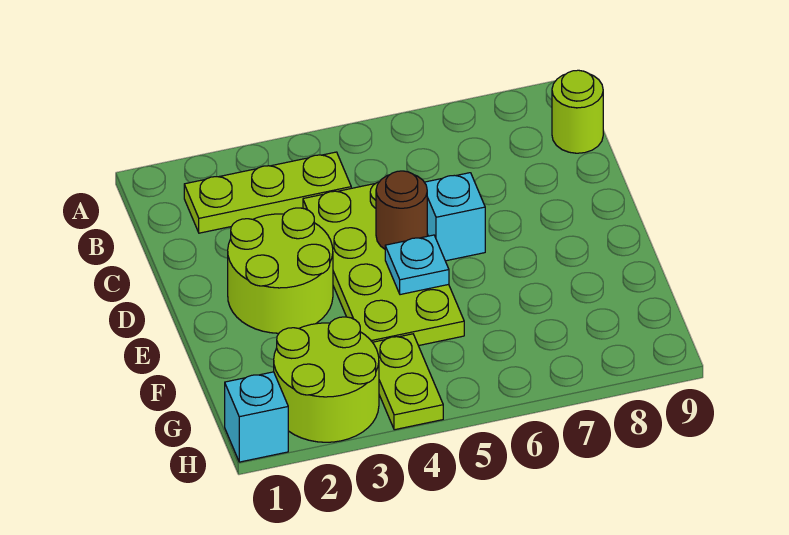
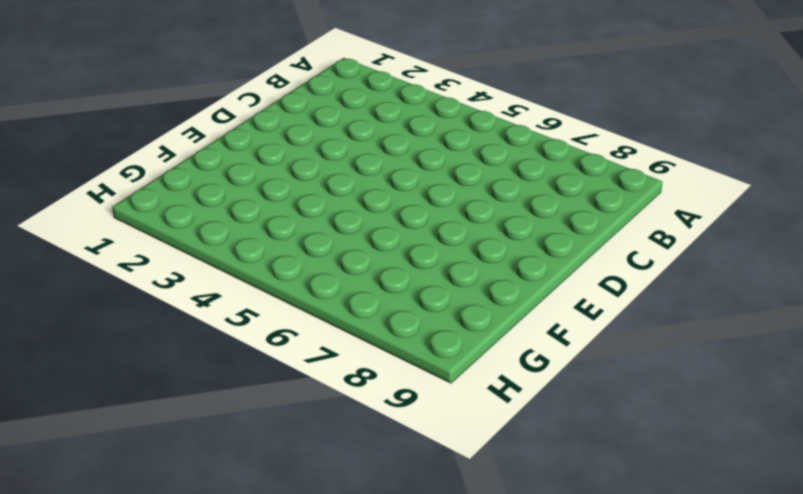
none -> lime 1x3 plate [184,152,351,233]
none -> lime 1x1 round brick [552,70,603,153]

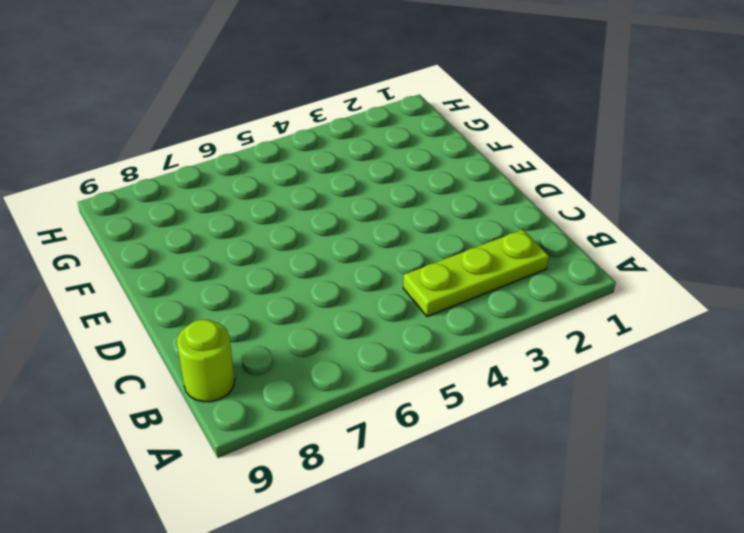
none -> lime 2x4 plate [303,182,464,346]
none -> lime 2x2 round brick [228,208,333,333]

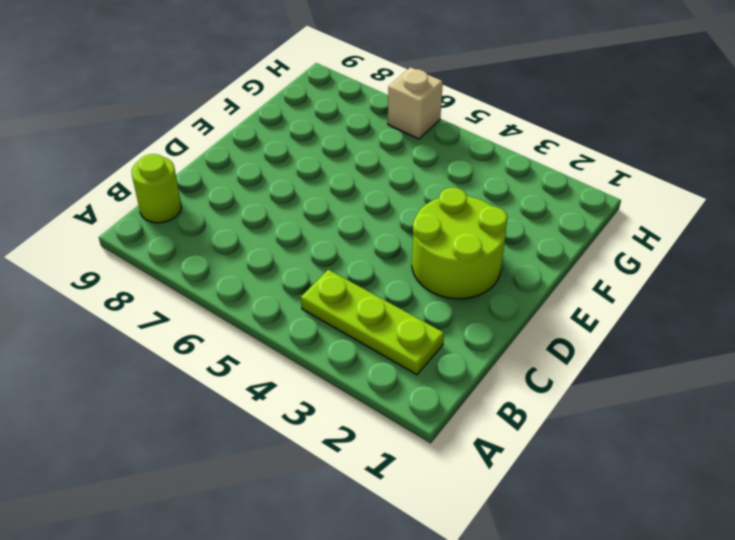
tan 1x1 brick [388,67,443,139] -> none
none -> lime 2x4 plate [303,182,464,346]
none -> cyan 1x1 brick [424,173,485,261]

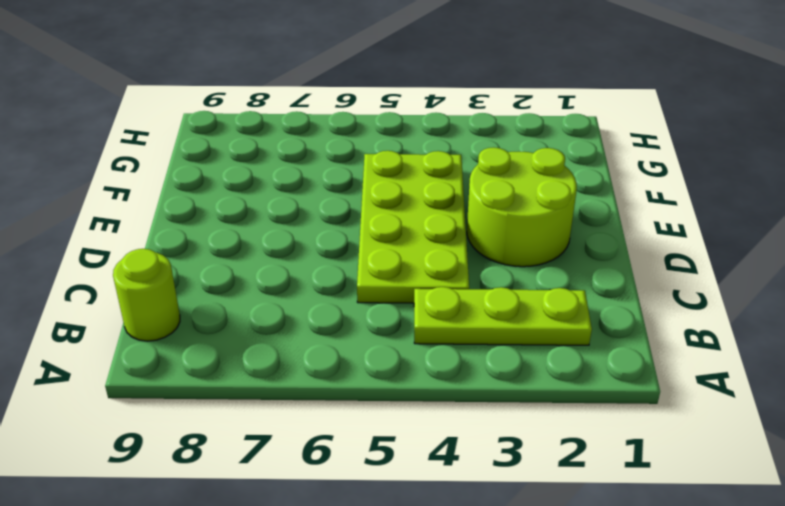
none -> cyan 1x1 brick [424,173,485,261]
none -> lime 2x2 round brick [274,317,379,442]

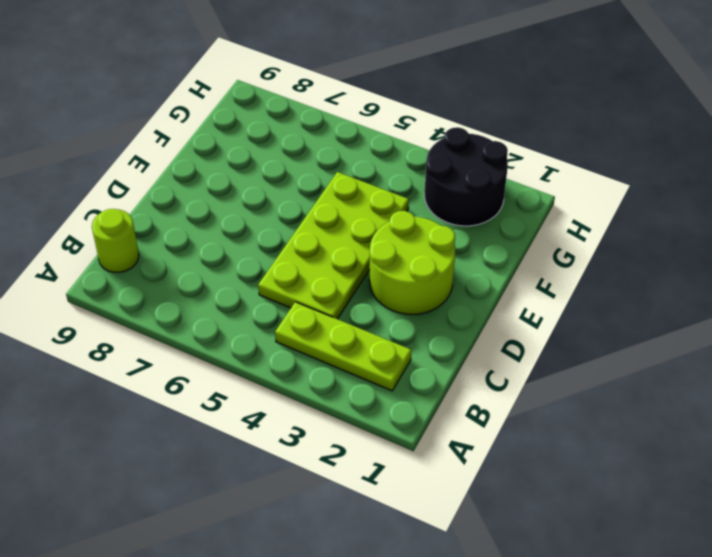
black 2x2 round brick [424,127,508,226] -> lime 2x2 round brick [274,317,379,442]
none -> cyan 1x1 brick [424,173,485,261]
none -> lime 1x2 plate [373,334,443,430]

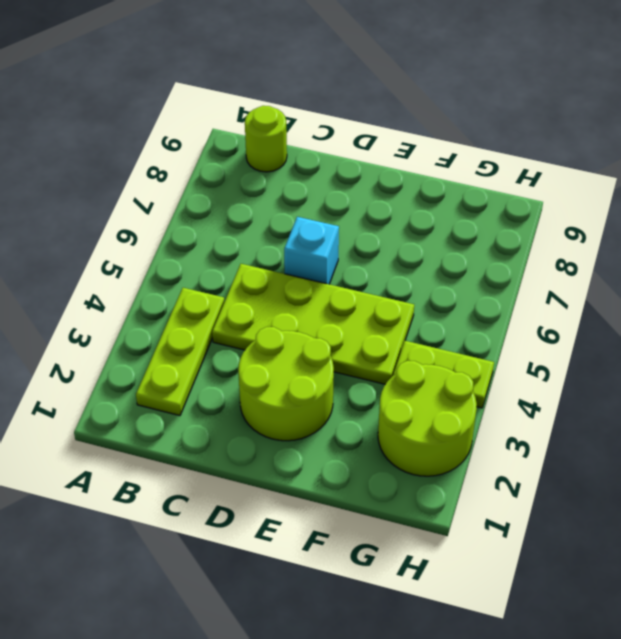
none -> cyan 1x1 brick [225,372,288,462]
none -> brown 1x1 round brick [376,171,427,249]

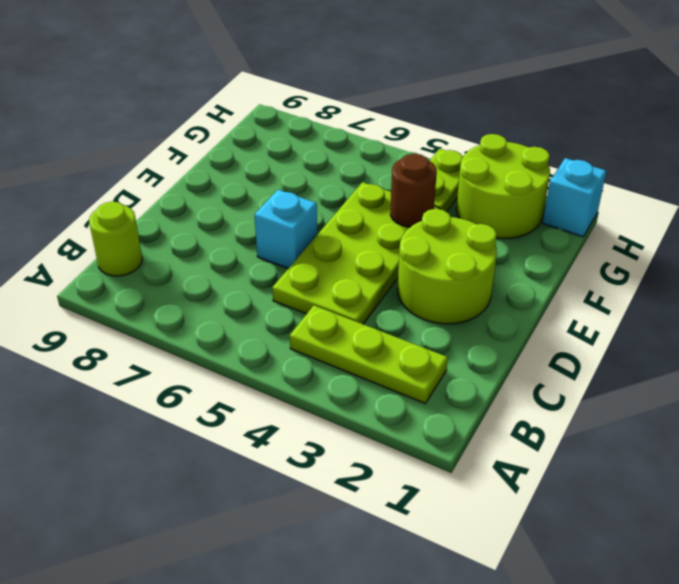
brown 1x1 round brick [390,154,437,227] -> brown 1x1 round brick moved to [376,171,427,249]
none -> cyan 1x1 plate [385,235,449,295]

